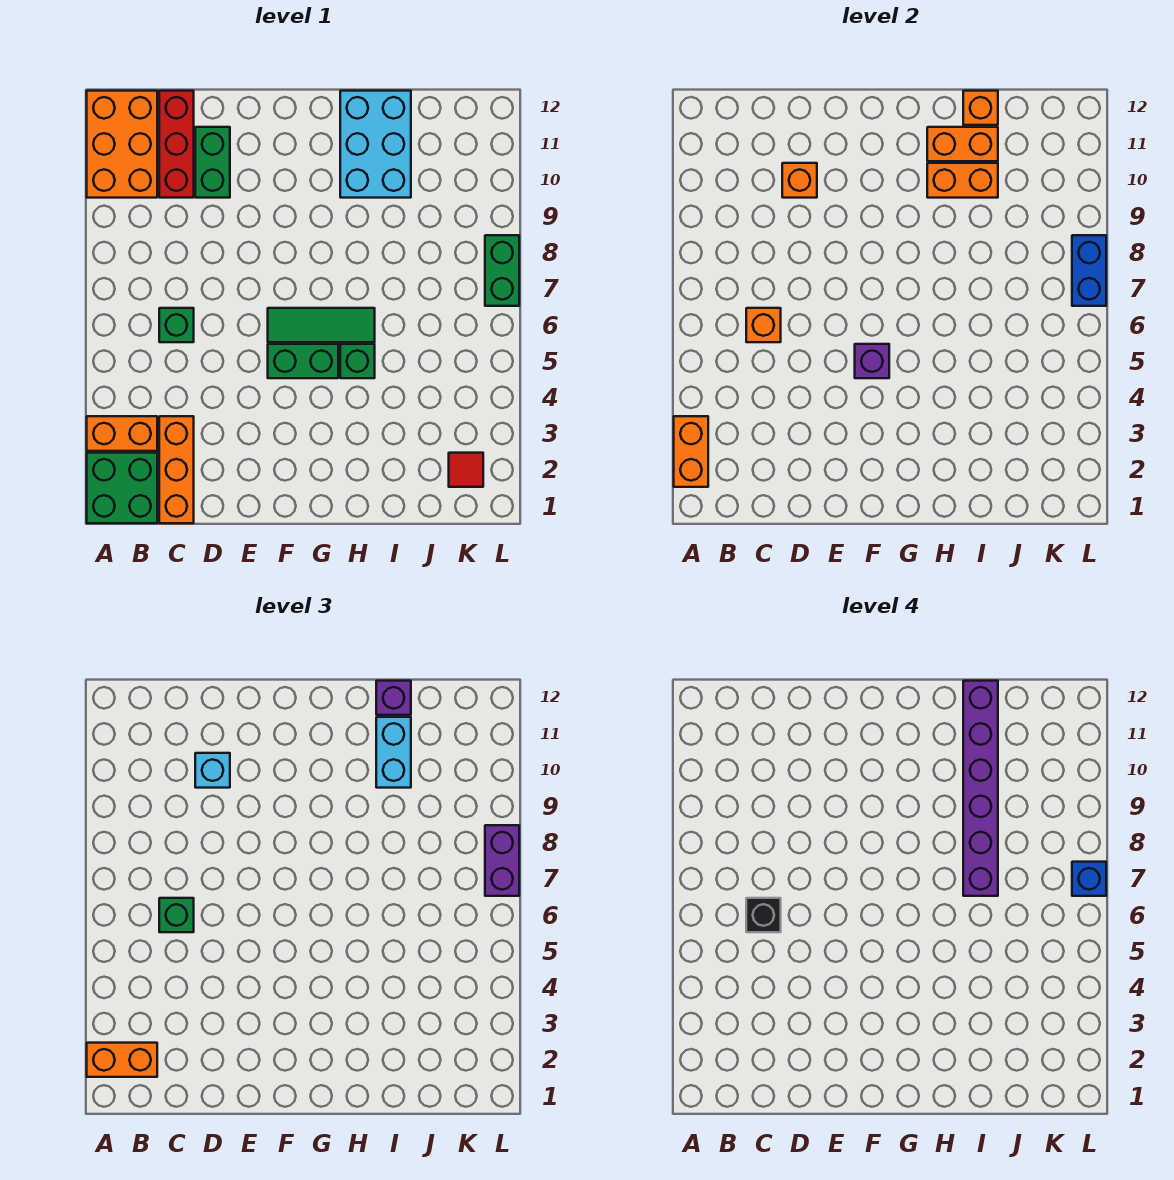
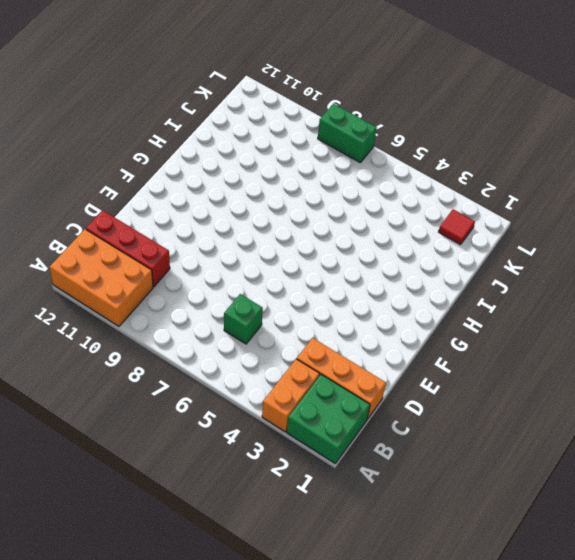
none -> green 1x2 brick [195,127,230,198]
none -> green 1x2 brick [268,344,338,378]
none -> green 1x3 tile [268,308,375,342]
none -> green 1x1 brick [340,344,375,378]

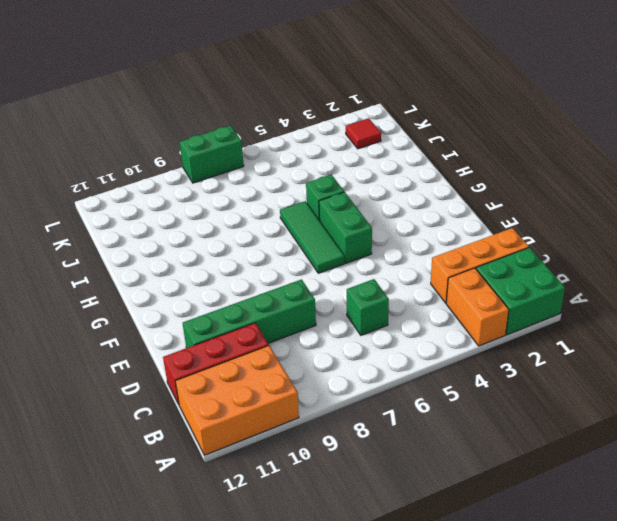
green 1x4 brick [183,280,316,348] -> green 1x2 brick [195,127,230,198]
none -> cyan 2x3 brick [340,91,411,198]
none -> orange 1x2 brick [674,416,708,487]
none -> orange 1x1 brick [746,308,781,342]
none -> orange 1x1 brick [782,163,817,198]

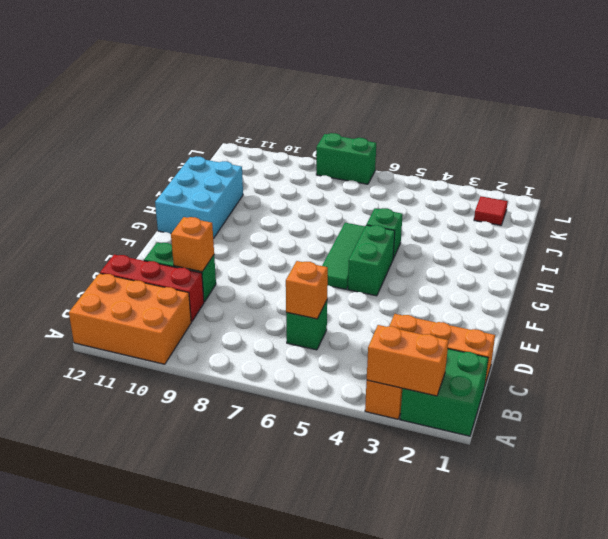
cyan 2x3 brick [155,156,243,239] -> cyan 2x3 brick turned to [340,91,411,198]
none -> purple 1x1 brick [855,344,889,378]
none -> orange 1x2 brick [927,163,998,198]
none -> orange 1x2 brick [927,127,998,161]
none -> orange 1x1 brick [963,91,998,125]

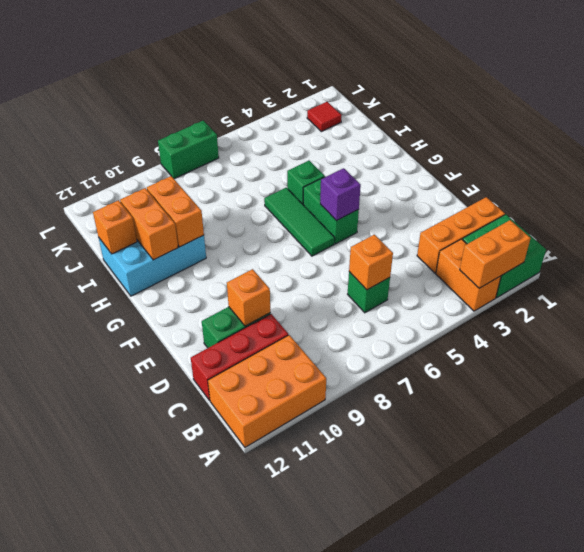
none -> blue 1x2 brick [1072,235,1106,306]
none -> orange 1x2 brick [87,1043,157,1077]
none -> green 1x1 brick [159,898,194,932]
none -> cyan 1x1 brick [195,753,230,788]

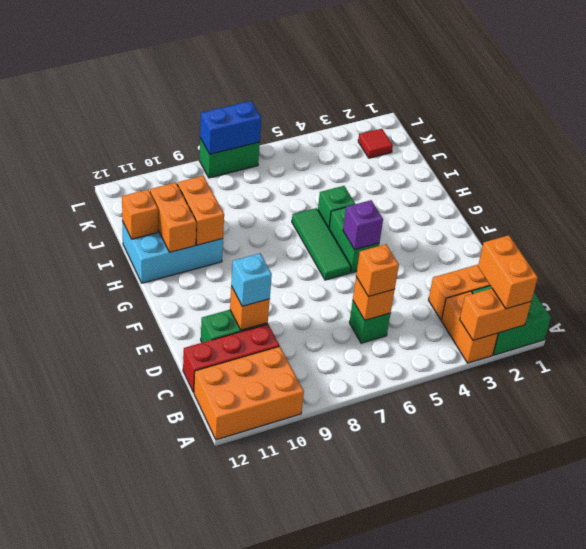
orange 1x1 brick [356,244,399,297] -> green 1x1 brick [159,898,194,932]
none -> cyan 1x2 brick [376,717,411,788]
none -> purple 1x1 brick [376,681,411,715]
none -> purple 1x2 brick [485,825,519,896]
none -> black 1x1 brick [746,898,781,932]

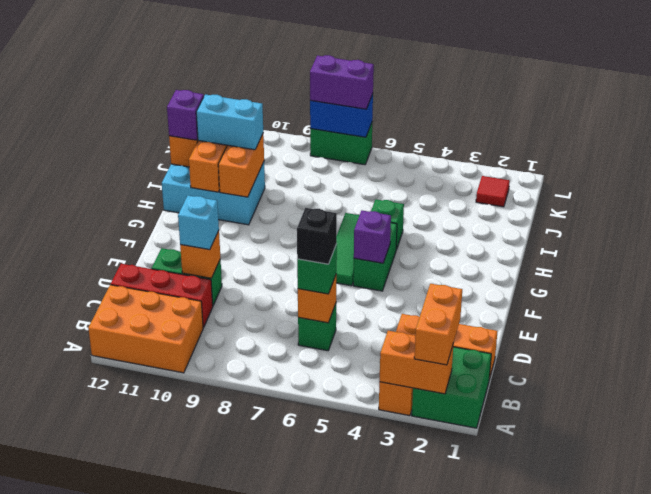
none -> purple 1x6 brick [963,681,998,896]
none -> blue 1x1 brick [1072,862,1106,896]

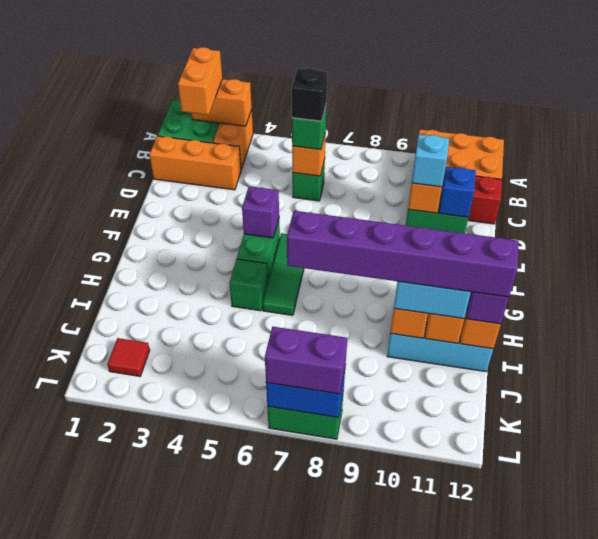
blue 1x1 brick [439,167,476,217] -> blue 1x1 brick moved to [1072,862,1106,896]

